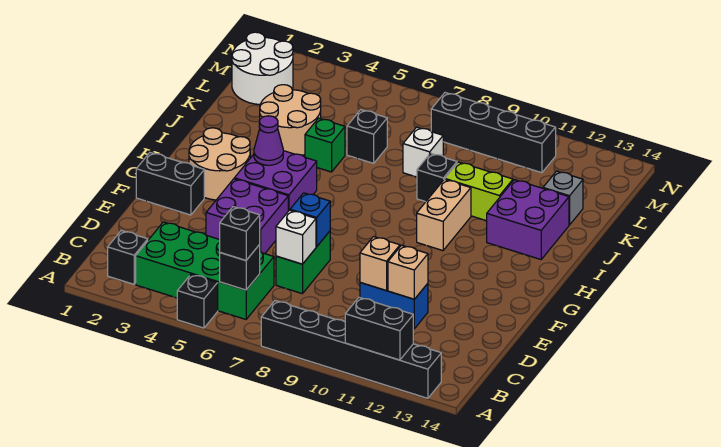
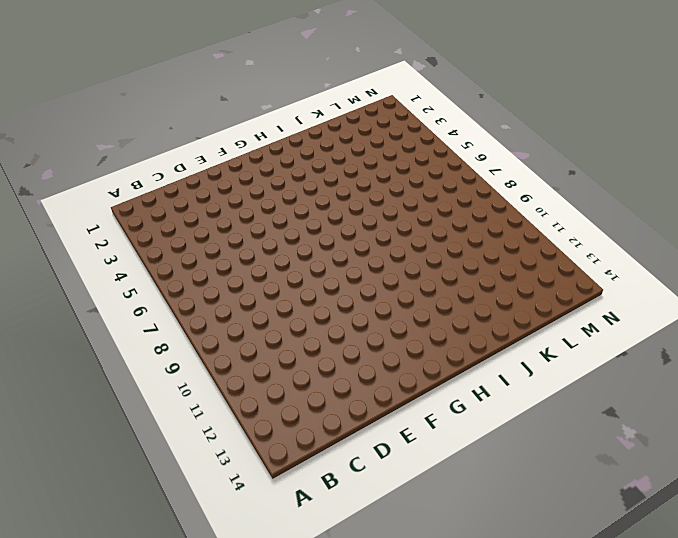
none -> black 1x1 brick [177,274,218,328]
none -> black 1x6 brick [261,301,441,398]
none -> black 1x1 brick [108,231,148,284]

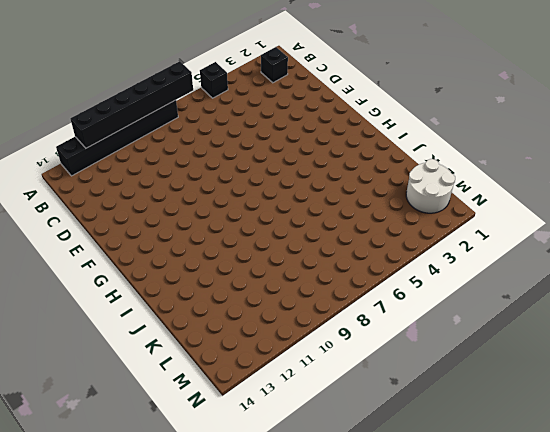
black 1x6 brick [70,61,193,148] -> black 1x2 brick [345,297,413,360]
none -> green 2x4 brick [136,222,274,319]
none -> green 1x2 brick [276,231,330,294]
none -> blue 1x2 brick [360,283,428,329]

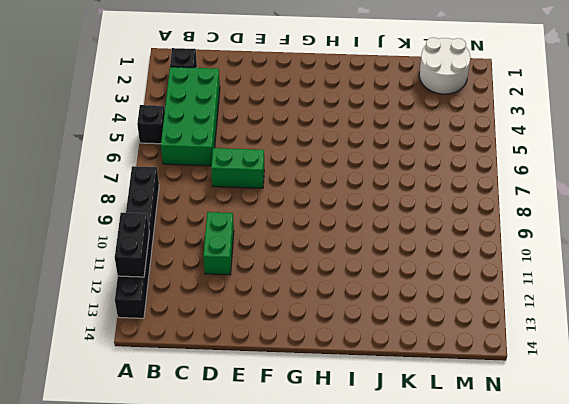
green 1x2 brick [203,212,234,275] -> blue 1x2 brick [360,283,428,329]
none -> purple 2x2 brick [206,179,288,254]
none -> black 1x2 brick [136,153,204,215]
none -> tan 2x2 round brick [189,128,250,200]

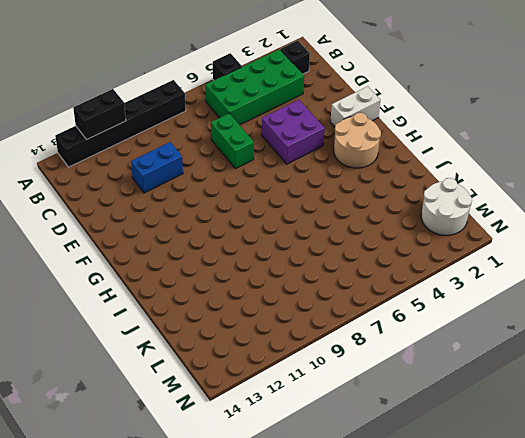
white 1x2 brick [330,86,380,127] -> black 1x2 brick [136,153,204,215]
none -> purple 2x2 brick [234,151,317,211]
none -> tan 1x2 brick [417,179,471,251]
none -> purple 2x2 brick [487,180,569,259]

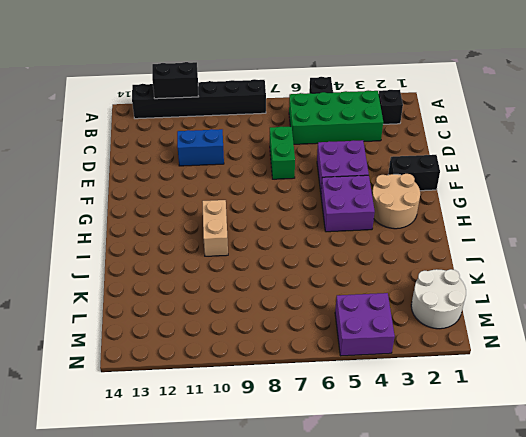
purple 2x2 brick [335,293,395,356] -> purple 2x2 brick moved to [487,180,569,259]
none -> tan 2x2 round brick [260,85,321,155]
none -> green 1x1 brick [305,118,345,172]
none -> black 1x1 brick [417,153,457,202]

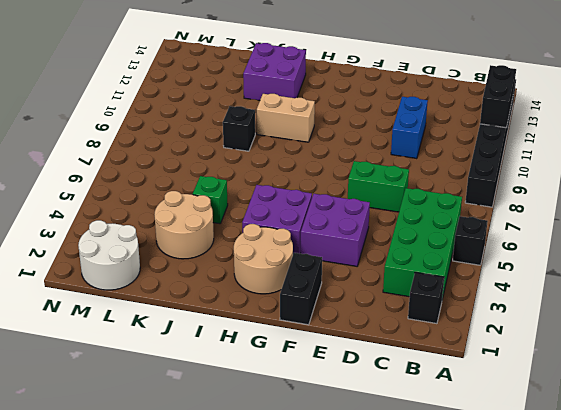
none -> lime 1x2 brick [445,162,513,221]
none -> black 1x1 brick [347,110,387,163]
none -> white 1x1 brick [403,127,443,177]

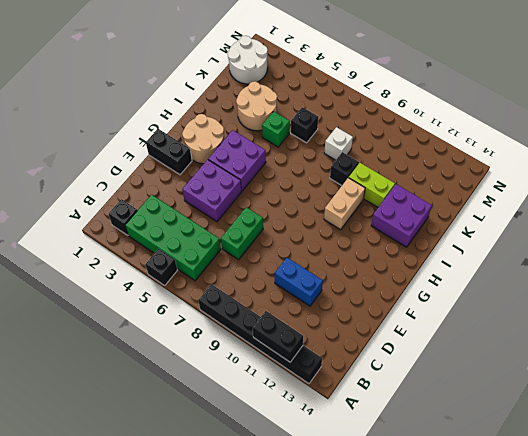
none -> grey 1x1 brick [543,171,583,225]
none -> black 1x4 brick [431,93,556,173]
none -> black 1x1 brick [220,245,260,290]

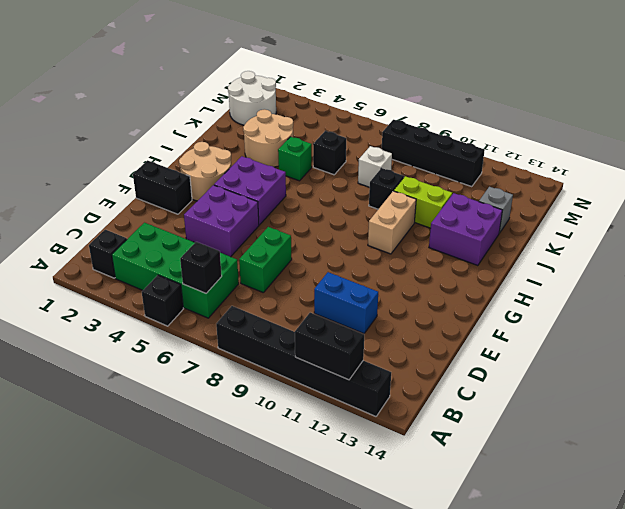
none -> white 1x1 brick [276,210,316,264]
none -> tan 1x1 brick [360,237,400,290]
none -> tan 1x1 brick [388,245,428,299]

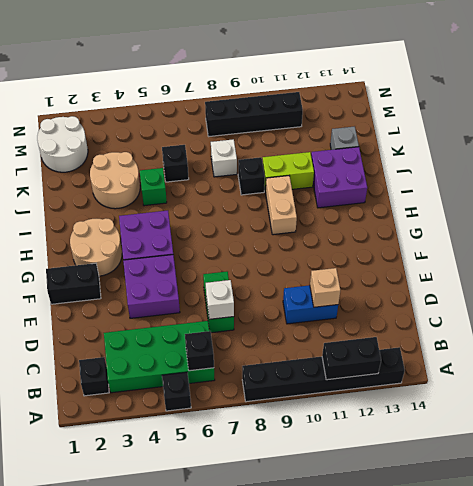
none -> tan 1x1 brick [360,237,400,290]
none -> blue 1x1 brick [290,193,330,247]
none -> purple 1x1 cone [254,116,283,165]

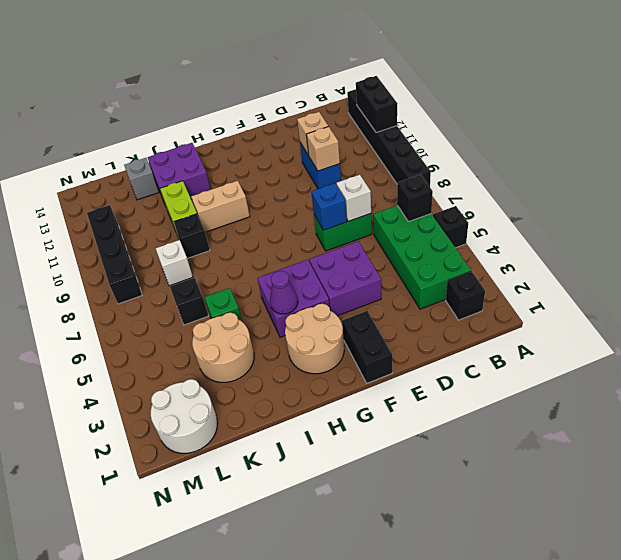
none -> black 1x1 brick [220,207,260,260]

